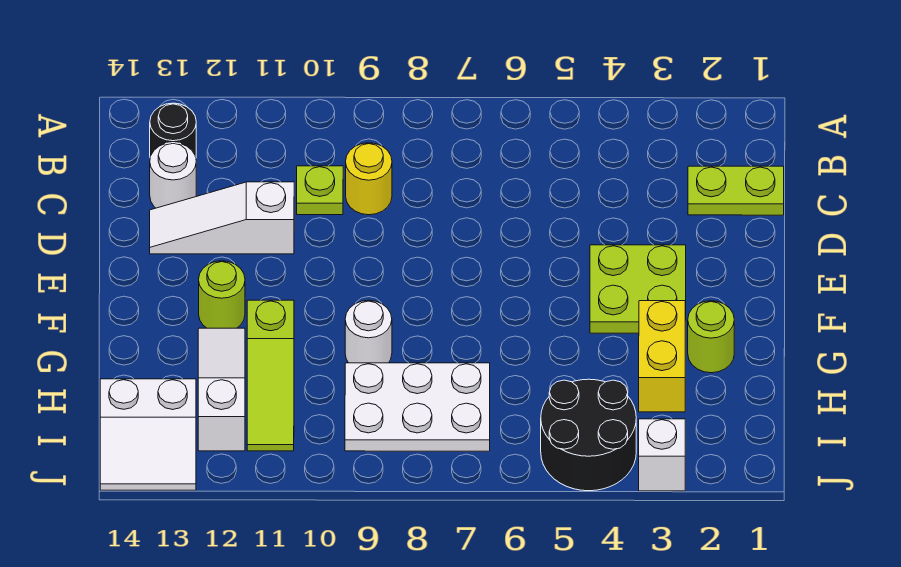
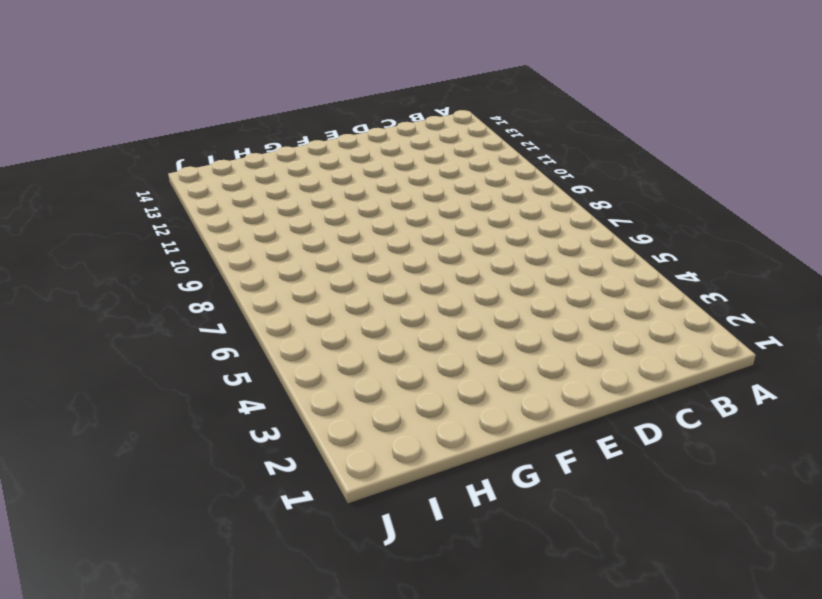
none -> black 1x1 round brick [150,103,196,158]
none -> lime 1x2 plate [688,166,784,215]
none -> yellow 1x1 round brick [346,143,392,215]

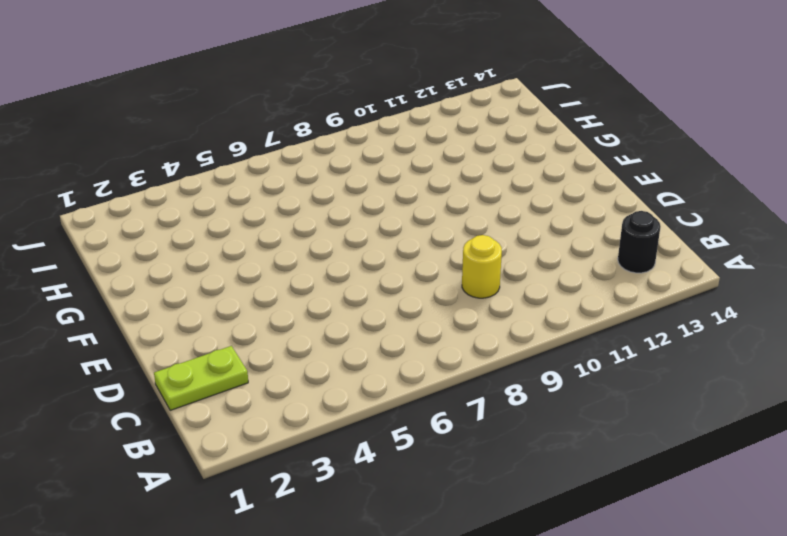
none -> lime 1x1 plate [297,166,343,215]
none -> white 1x1 round brick [150,143,196,208]
none -> white 1x3 slope [150,182,294,254]

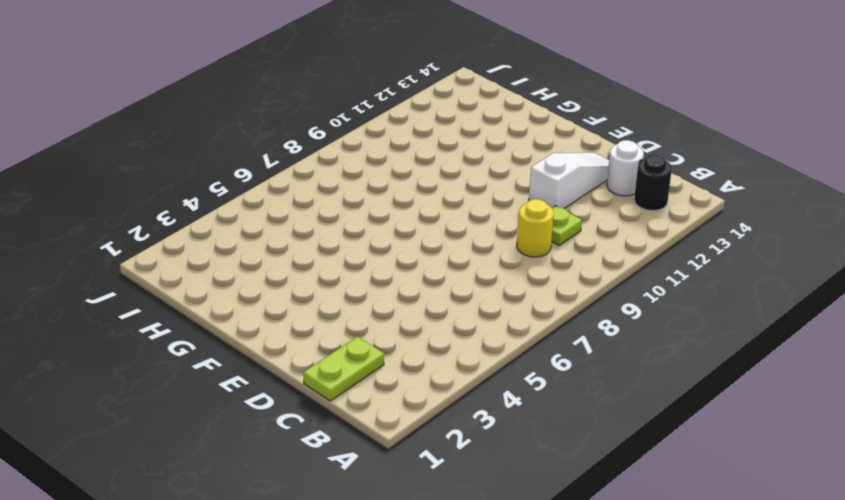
none -> lime 2x2 plate [590,245,686,333]
none -> lime 1x1 round brick [199,261,245,328]
none -> lime 1x1 round brick [688,301,734,373]

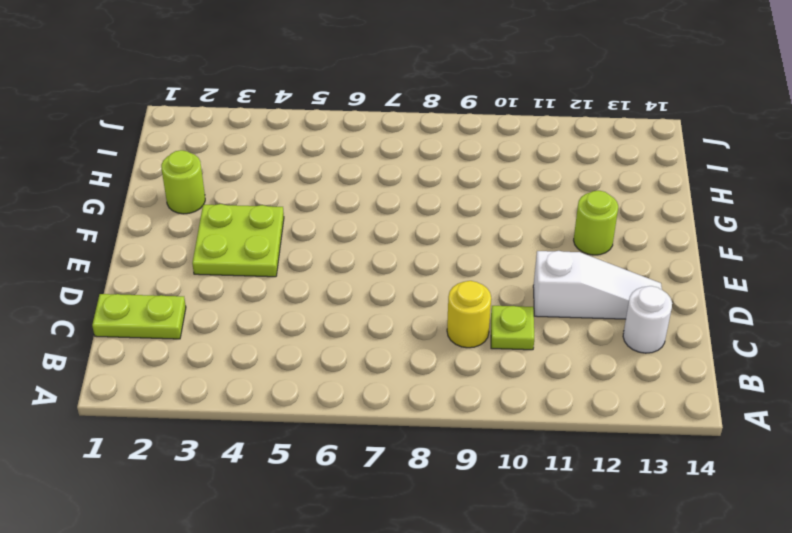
none -> black 1x1 round brick [150,103,196,158]
none -> yellow 1x2 brick [639,301,685,412]
none -> white 1x1 round brick [345,300,392,363]

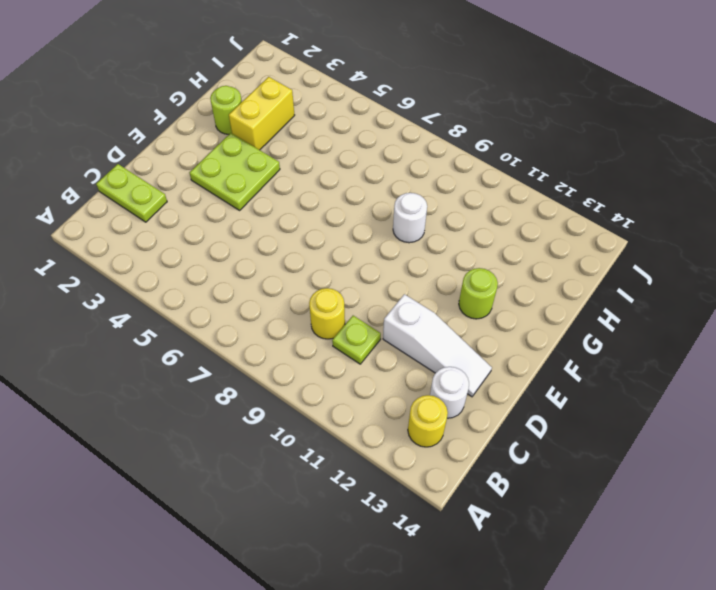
yellow 1x1 round brick [408,395,448,447] -> black 1x1 round brick [150,103,196,158]
none -> lime 1x3 slope [247,300,294,451]
none -> white 1x3 slope [198,328,245,451]
none -> white 2x3 plate [345,363,490,451]

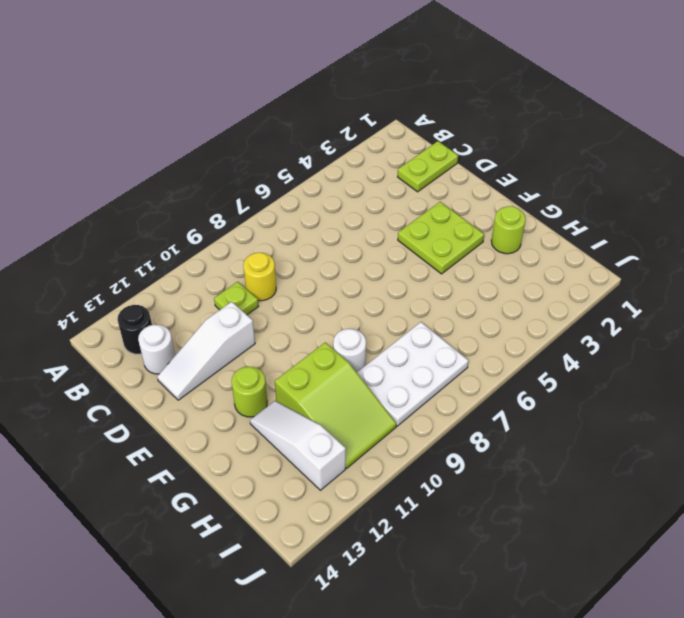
lime 2x3 slope [275,342,396,468] -> lime 1x3 slope [247,300,294,451]
none -> yellow 1x2 brick [639,301,685,412]
none -> black 2x2 round brick [541,379,636,491]
none -> white 2x2 slope [100,379,196,490]

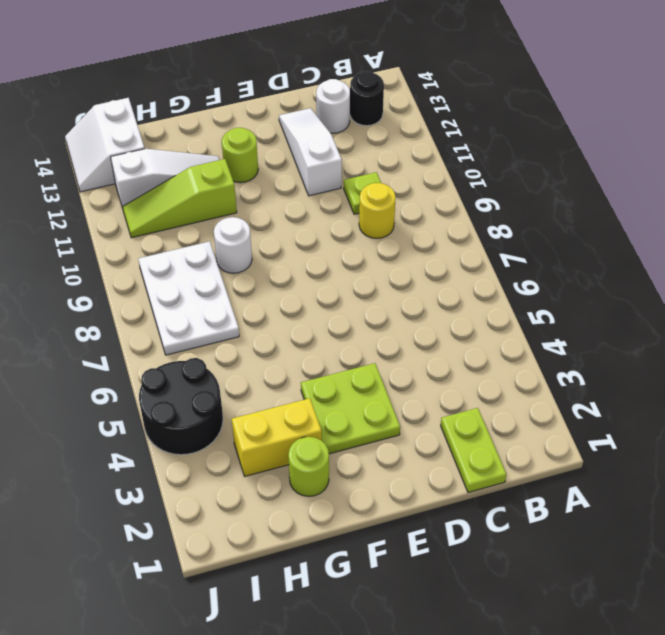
none -> white 1x1 brick [639,419,685,491]

